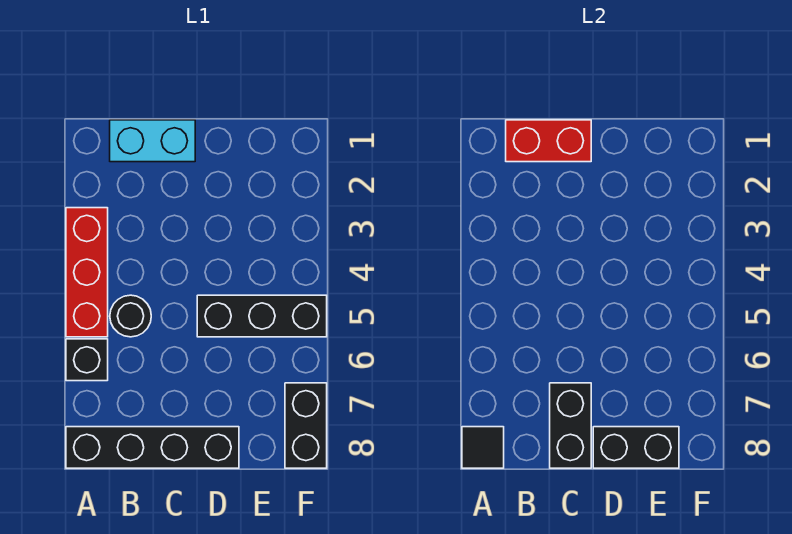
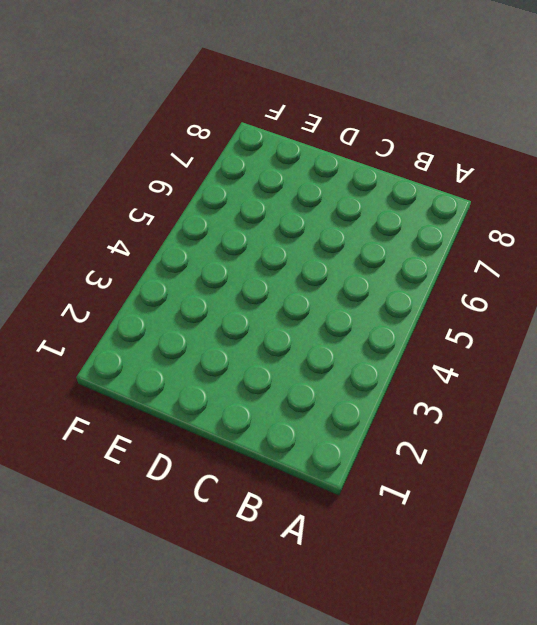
none -> red 1x3 brick [66,208,108,337]
none -> black 1x1 brick [66,339,108,381]

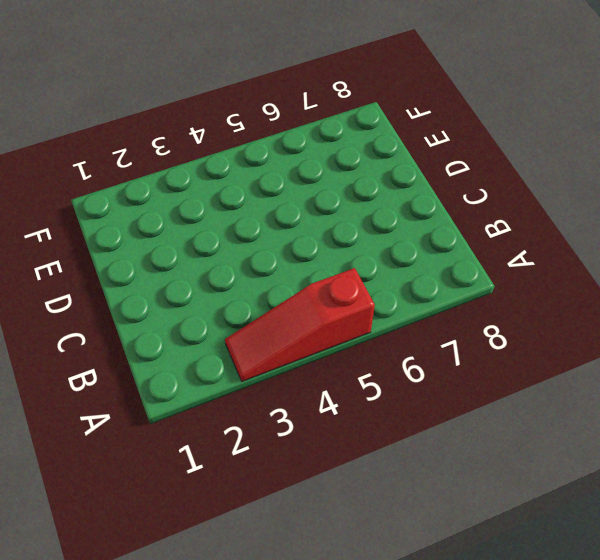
red 1x3 slope [225,268,375,381] -> red 1x3 brick [66,208,108,337]
none -> black 1x1 brick [66,339,108,381]
none -> black 1x4 brick [66,427,239,468]

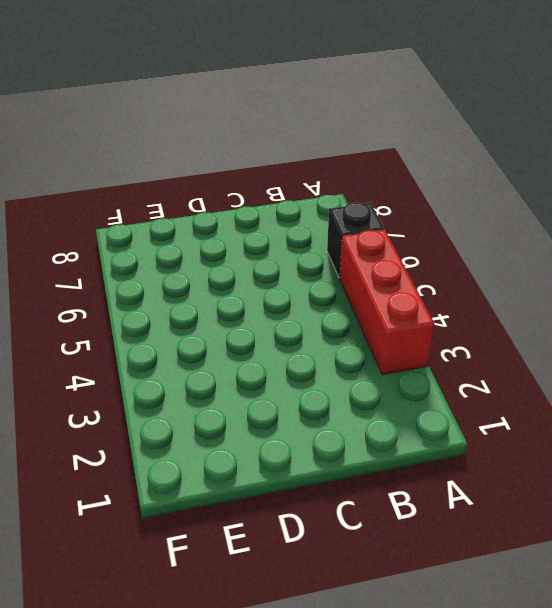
none -> black 1x4 brick [66,427,239,468]
none -> cyan 1x2 brick [110,120,195,162]

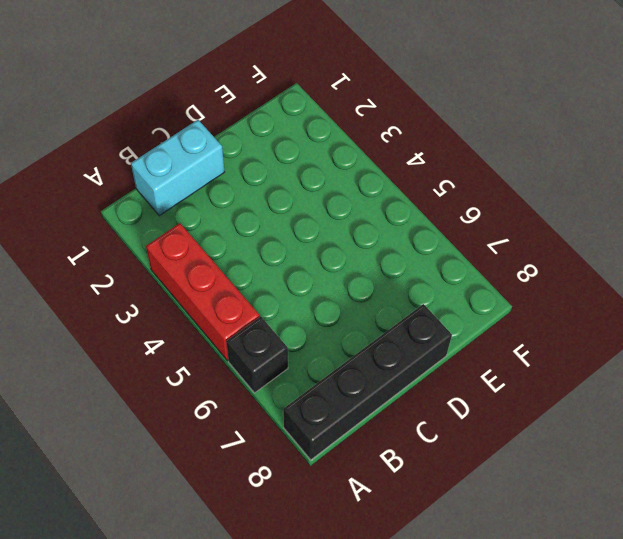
none -> black 1x1 round brick [110,295,151,337]
none -> black 1x3 brick [197,295,327,337]

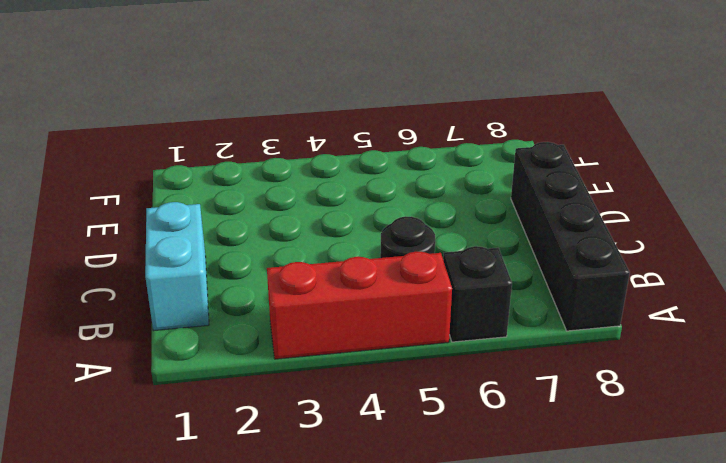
none -> black 1x3 brick [197,295,327,337]
none -> black 1x2 brick [285,383,327,468]

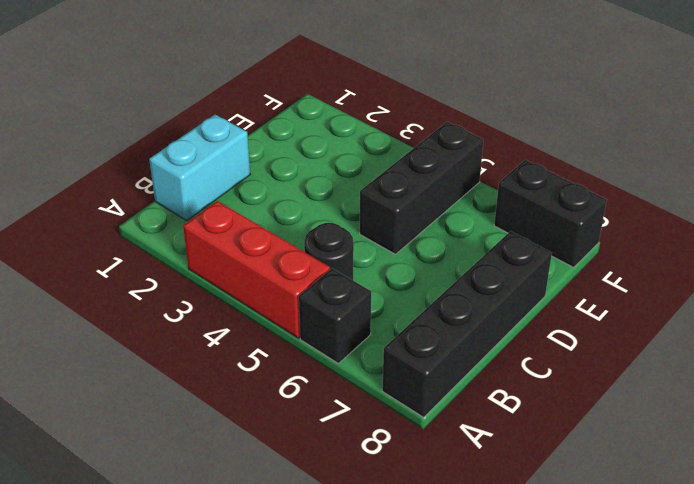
none -> black 1x1 tile [462,427,504,468]
none -> red 1x2 brick [506,120,591,162]

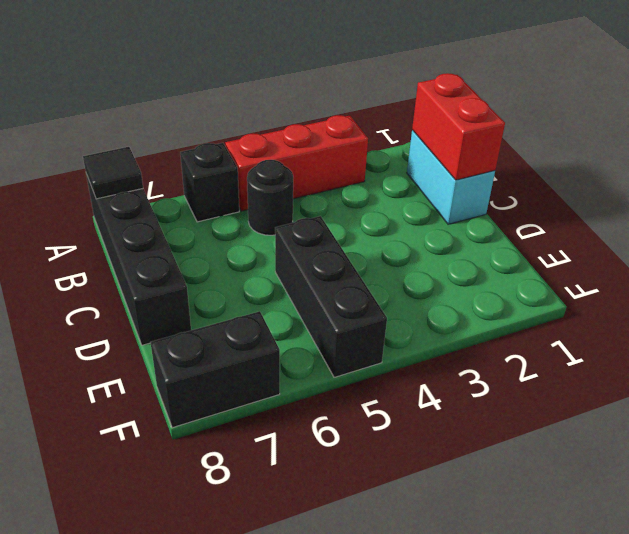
none -> black 1x2 brick [550,383,591,468]
none -> black 1x2 brick [593,427,679,468]

